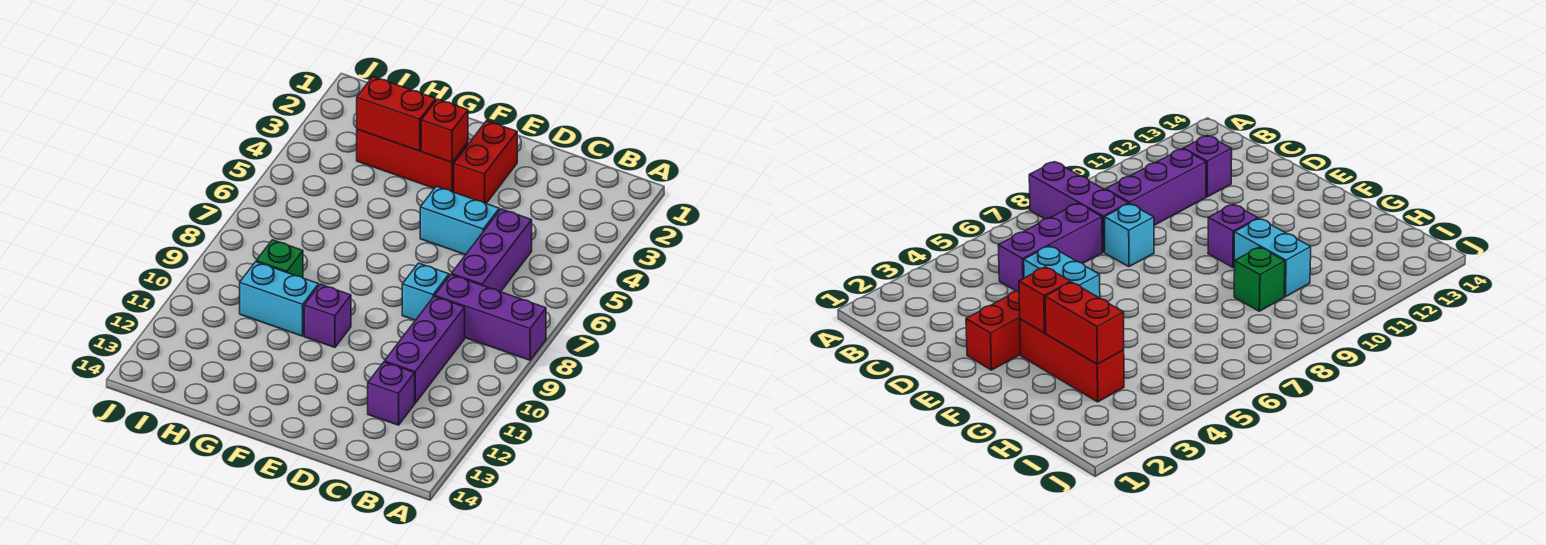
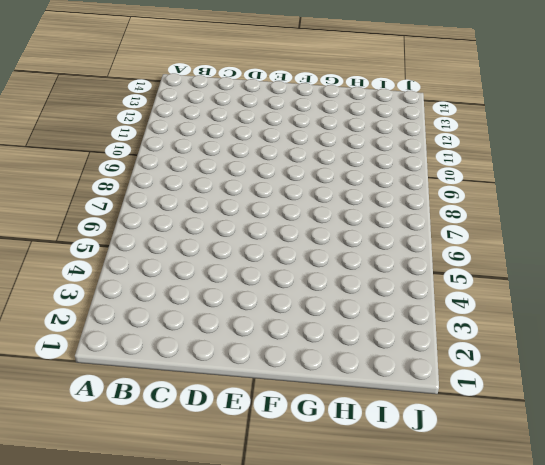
none -> purple 1x3 brick [435,275,546,360]
none -> purple 1x3 brick [451,209,532,292]
none -> purple 1x3 brick [385,296,465,403]

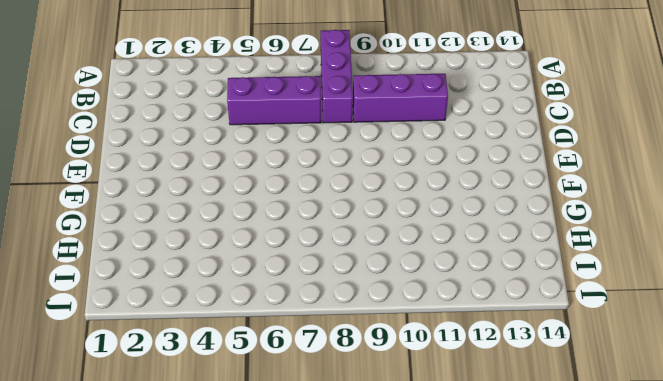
none -> purple 1x1 brick [368,362,415,425]
none -> cyan 1x2 brick [420,186,499,255]
none -> cyan 1x1 brick [402,263,449,320]

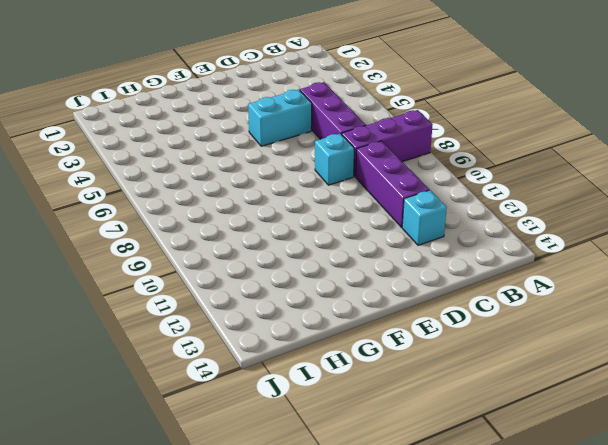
cyan 1x1 brick [402,190,447,245] -> purple 1x1 brick [368,362,415,425]
none -> red 1x2 brick [454,121,517,203]
none -> red 1x3 brick [357,129,468,192]
none -> purple 1x1 brick [304,284,351,347]

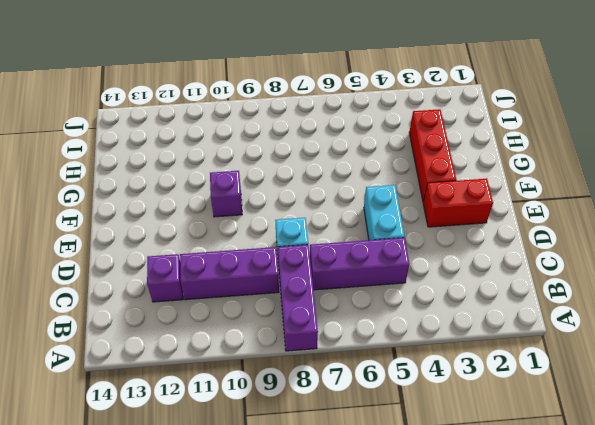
none -> cyan 1x2 brick [240,262,319,336]
none -> green 1x1 brick [256,240,303,278]
none -> red 1x1 brick [421,99,468,162]

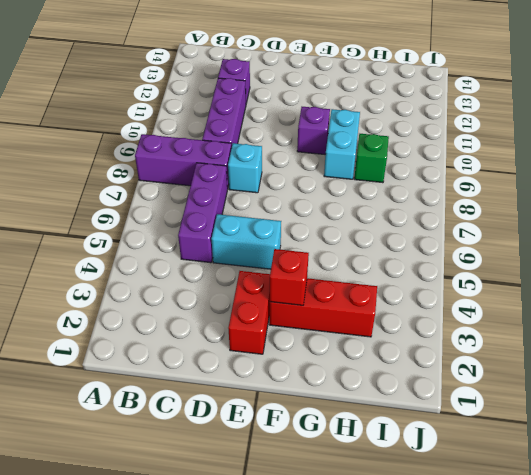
cyan 1x2 brick [324,109,360,179] -> cyan 1x2 brick turned to [240,262,319,336]
none -> red 1x2 brick [357,77,436,151]

